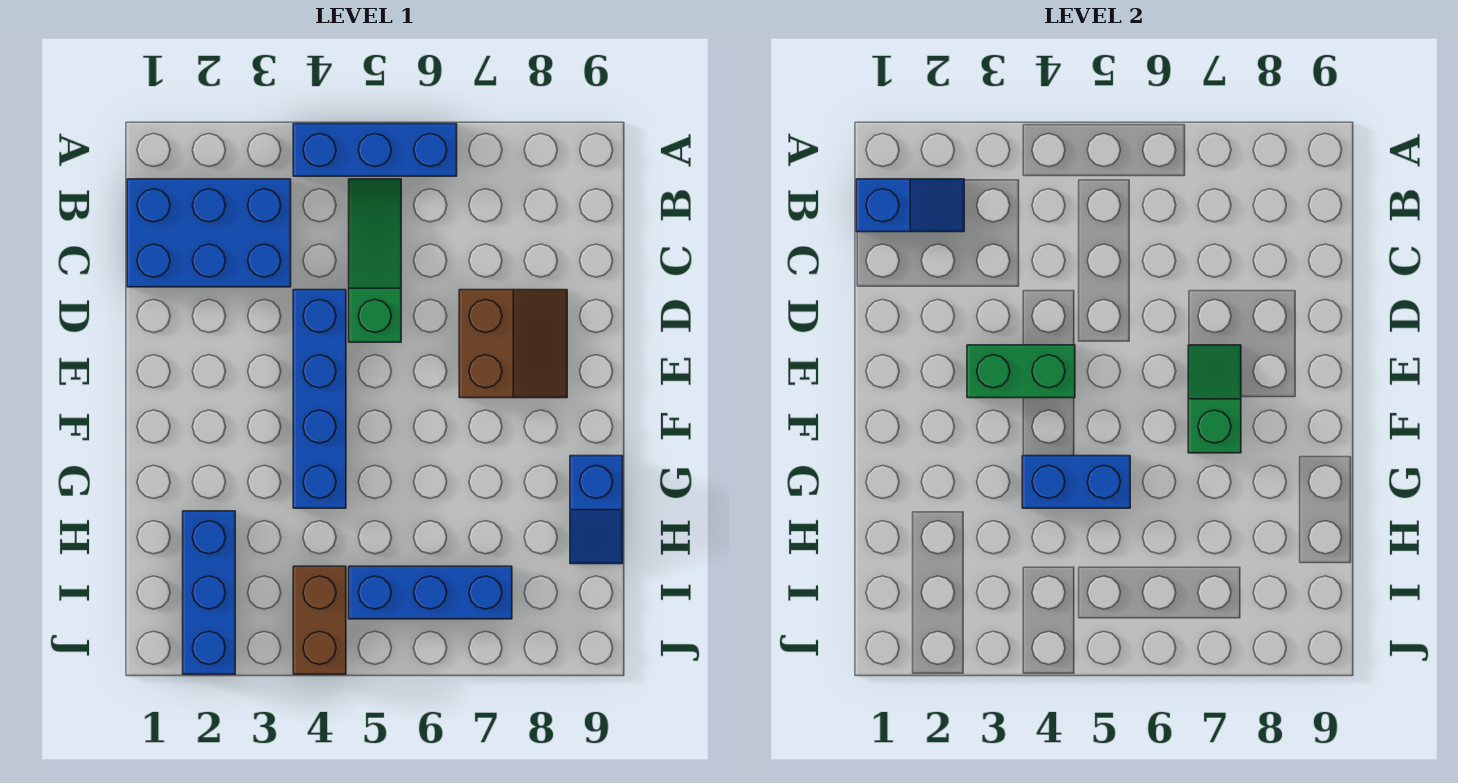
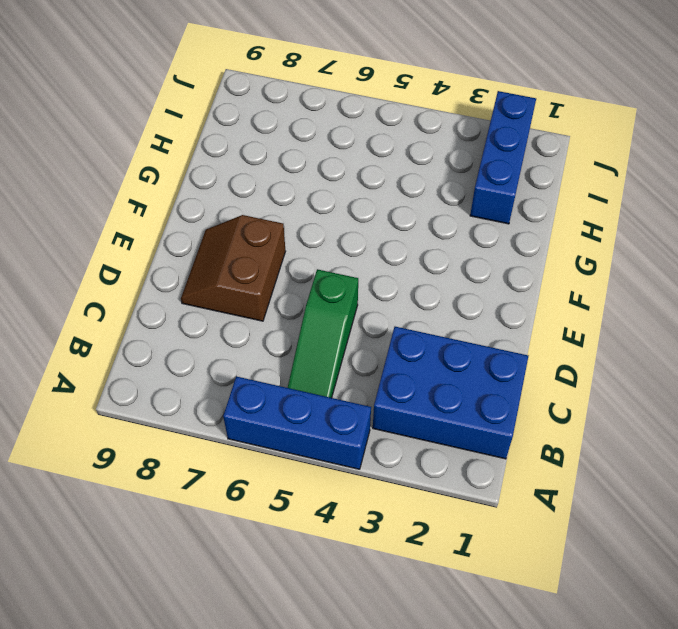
none -> blue 1x4 brick [293,290,346,508]
none -> blue 1x2 slope [570,456,623,564]
none -> brown 1x2 brick [293,566,346,674]

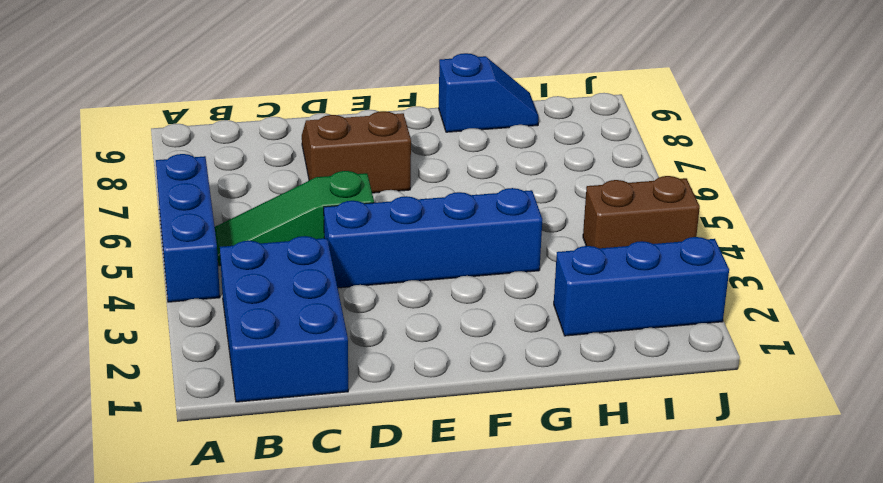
none -> blue 1x3 brick [349,566,512,619]
none -> blue 1x2 slope [856,179,964,232]
none -> green 1x2 brick [967,345,1075,398]

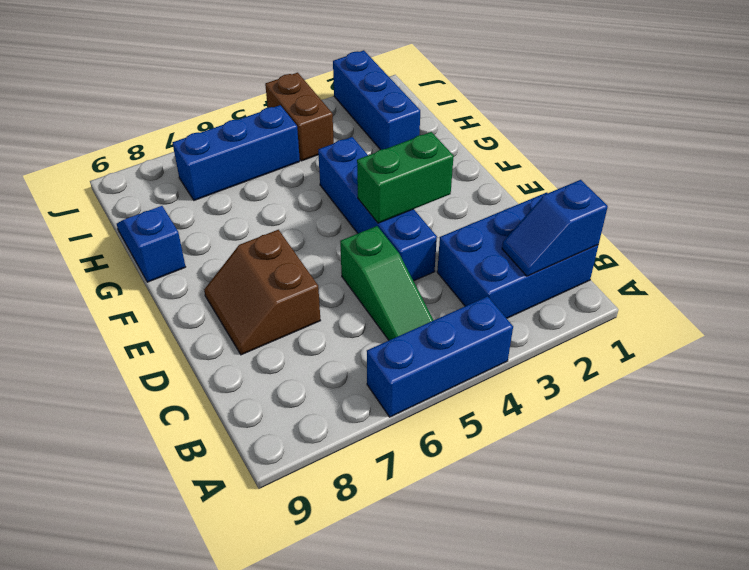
none -> green 1x2 slope [1188,345,1241,453]
none -> blue 1x2 brick [1022,456,1130,508]

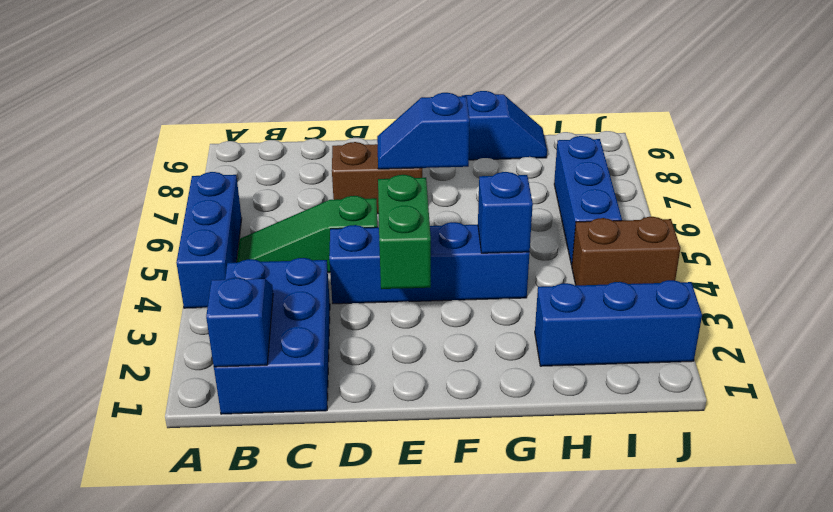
blue 1x2 slope [377,93,470,169] -> green 1x2 slope [1188,345,1241,453]
blue 1x1 brick [478,172,533,253] -> blue 1x2 brick [1022,456,1130,508]

